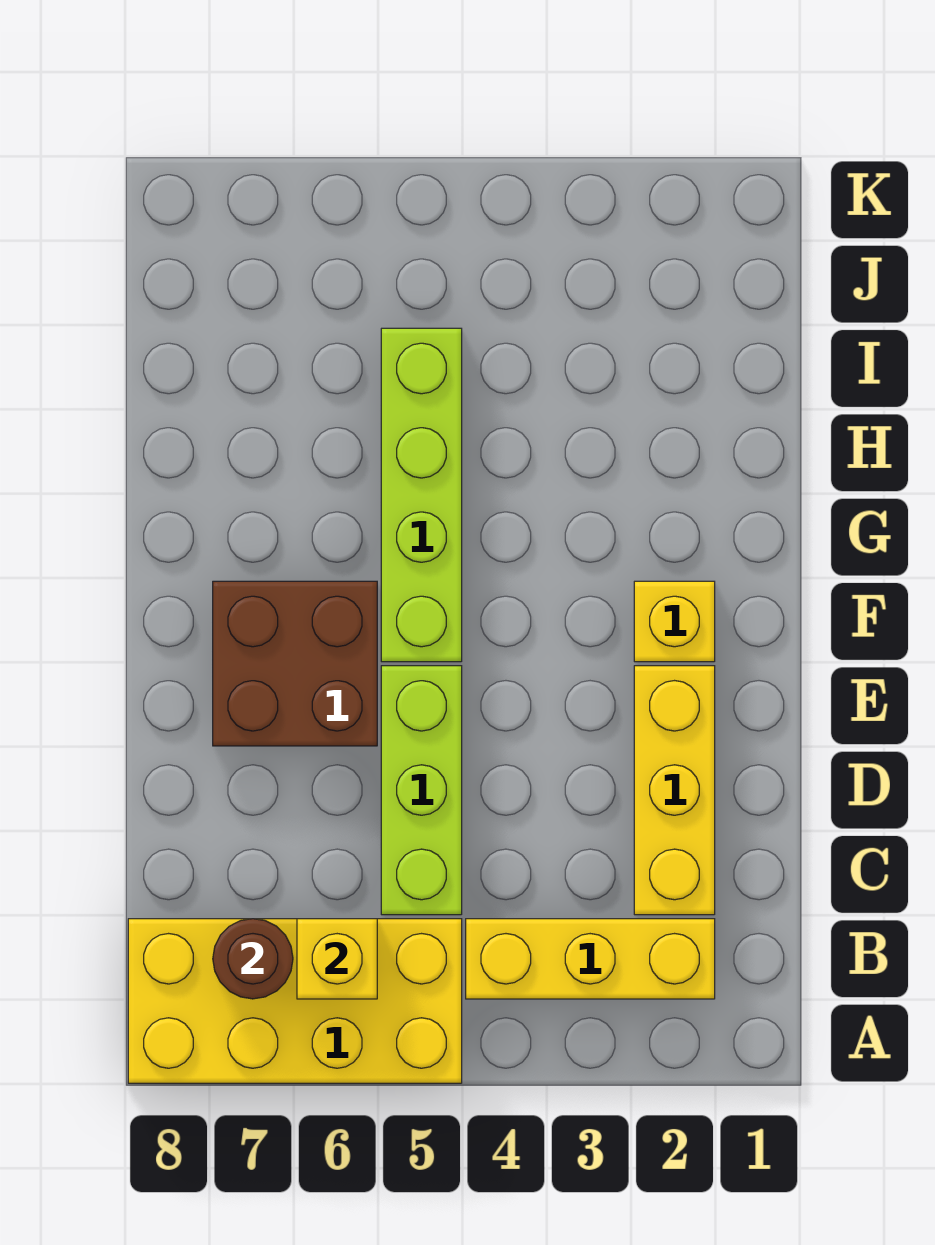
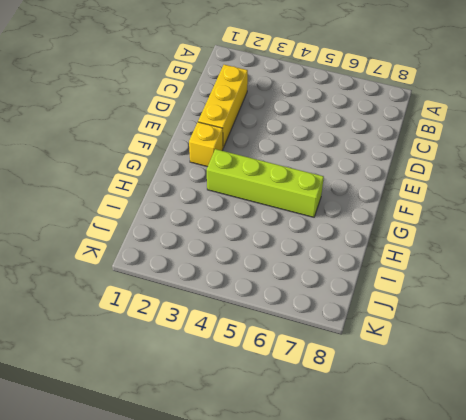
lime 1x4 brick [207,149,324,217] -> lime 1x4 brick turned to [381,328,462,662]
none -> yellow 2x4 brick [128,919,462,1083]
none -> yellow 1x3 brick [466,919,715,999]

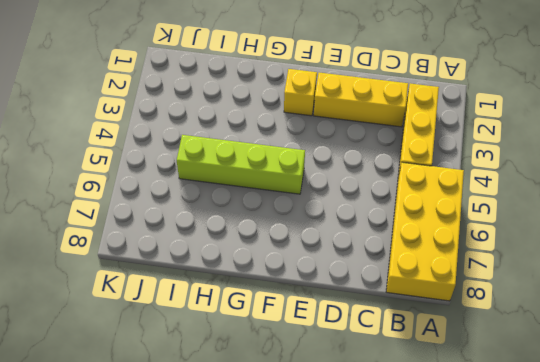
none -> lime 1x3 brick [381,666,462,915]
none -> brown 2x2 brick [213,581,377,746]

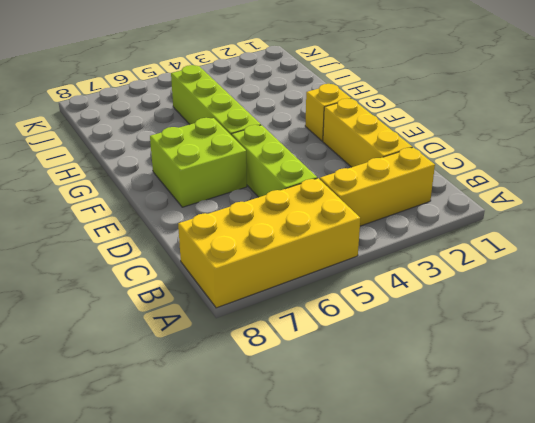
lime 2x2 brick [150,118,247,207] -> brown 2x2 brick [213,581,377,746]
none -> yellow 1x1 brick [297,919,377,999]
none -> brown 1x1 round brick [213,919,293,999]

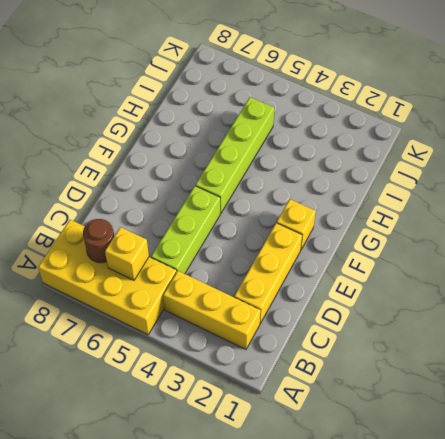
none -> brown 2x2 brick [213,581,377,746]

